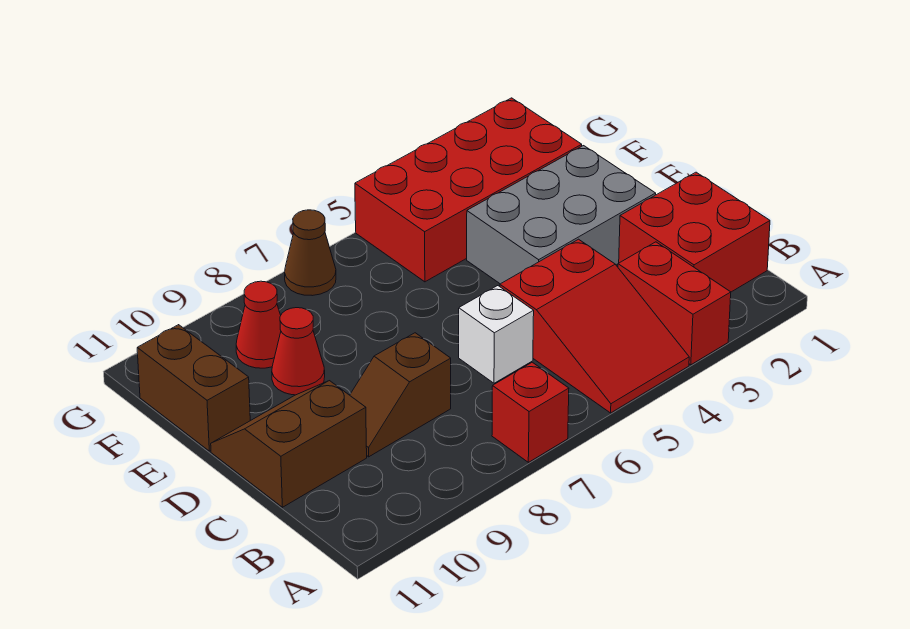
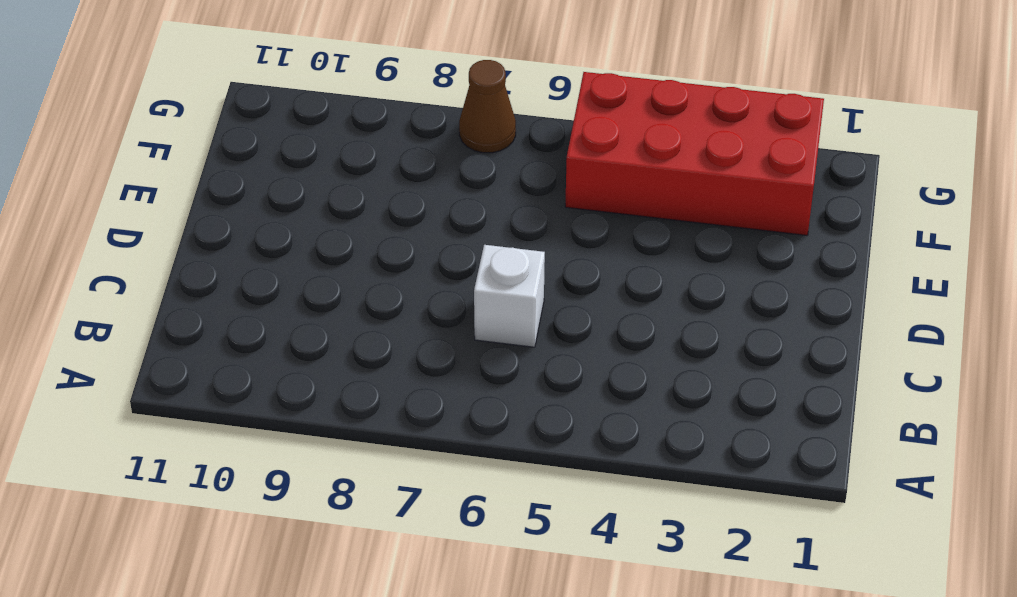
none -> red 1x2 brick [618,242,731,365]
none -> red 2x3 slope [500,239,689,413]
none -> red 1x1 brick [492,362,569,462]

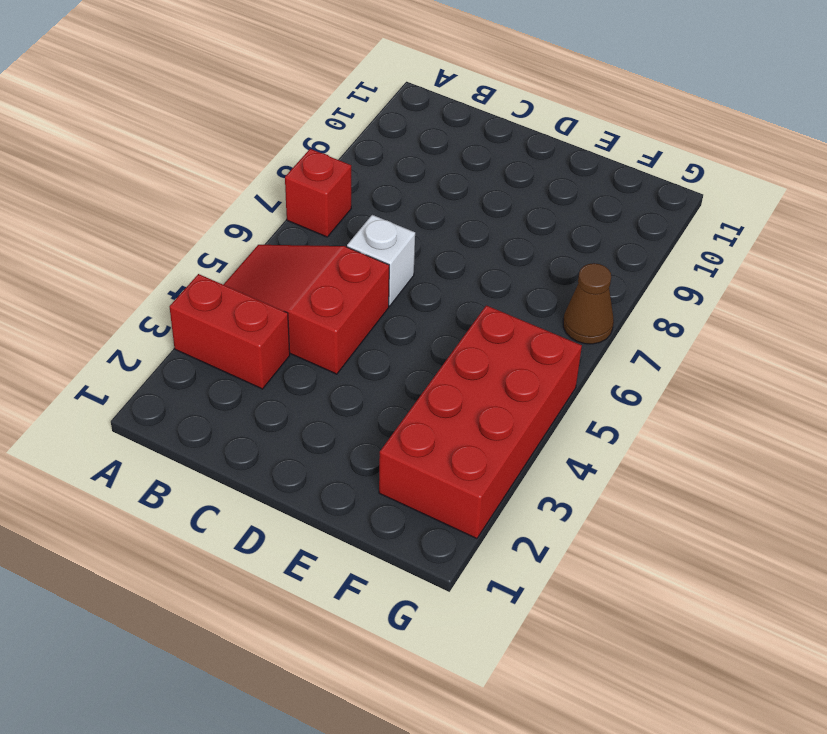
none -> red 2x2 brick [619,172,770,292]
none -> brown 1x2 slope [350,333,451,457]
none -> brown 2x2 slope [211,381,367,507]

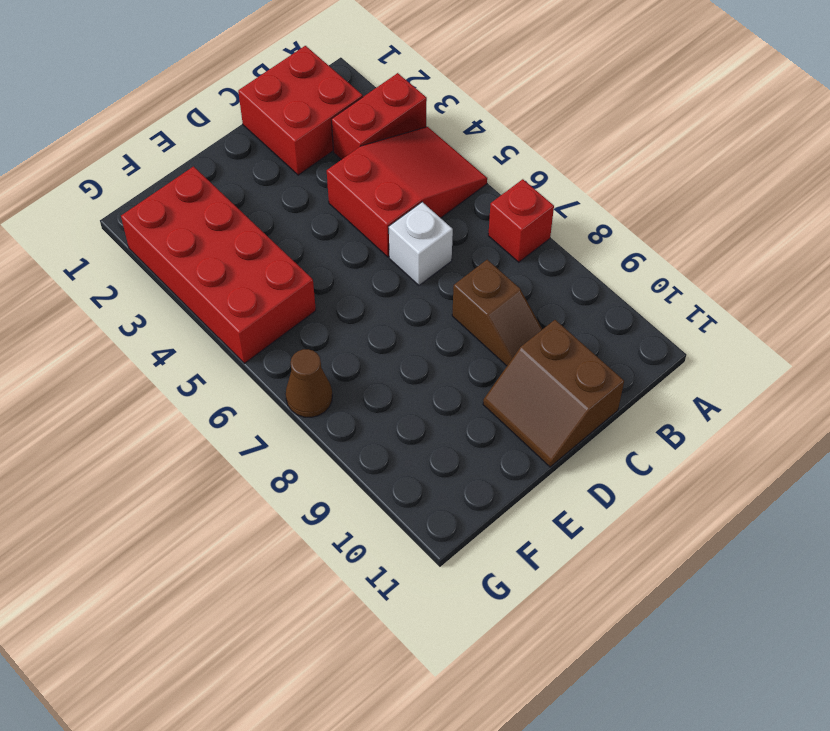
none -> grey 2x3 brick [467,146,656,284]
none -> red 1x1 cone [272,308,325,395]
none -> brown 1x2 brick [137,325,250,451]

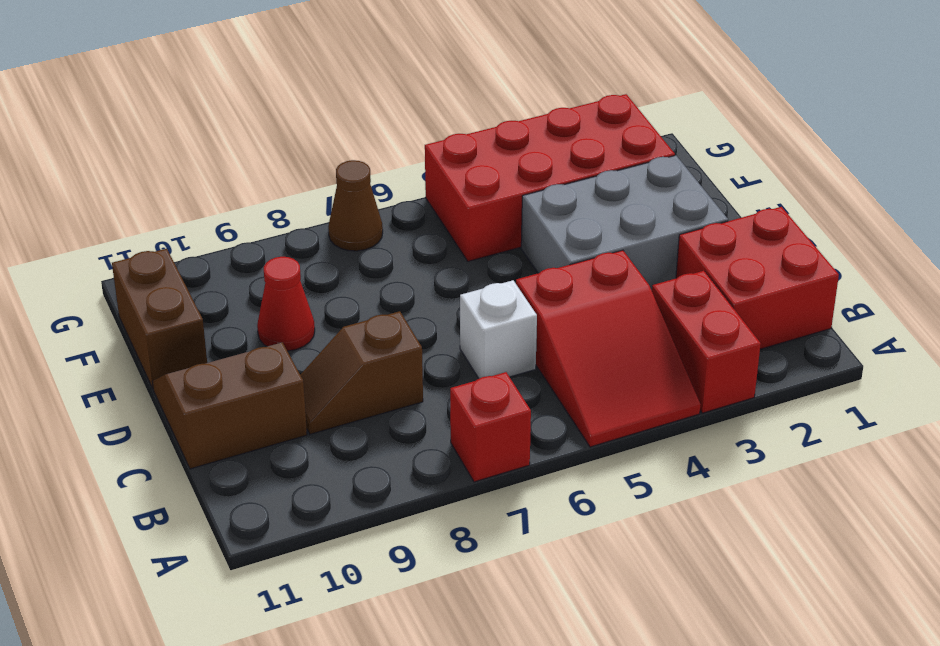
none -> red 1x1 cone [236,281,281,368]

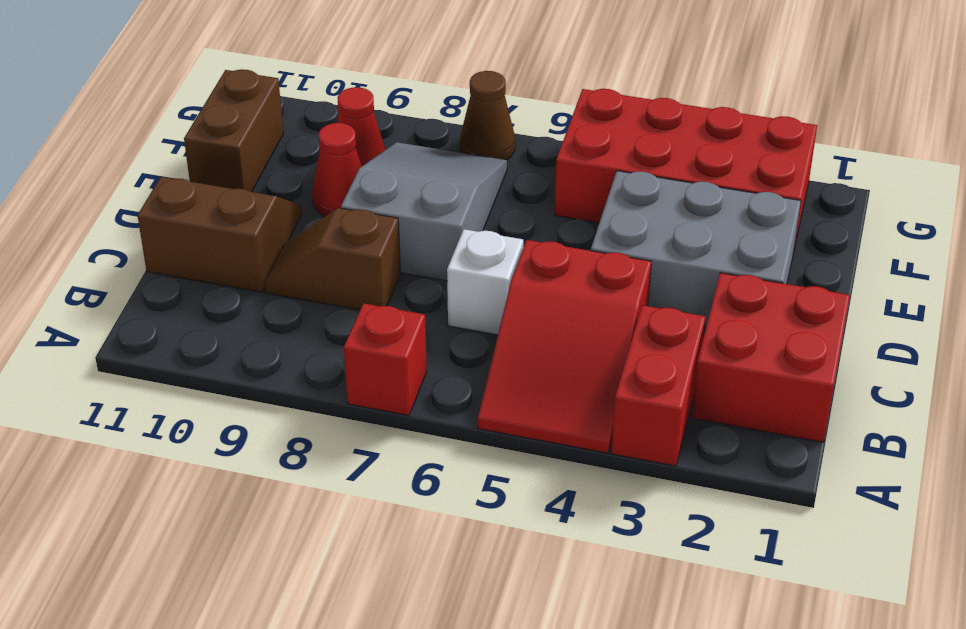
grey 2x3 slope [341,142,507,281] -> none

